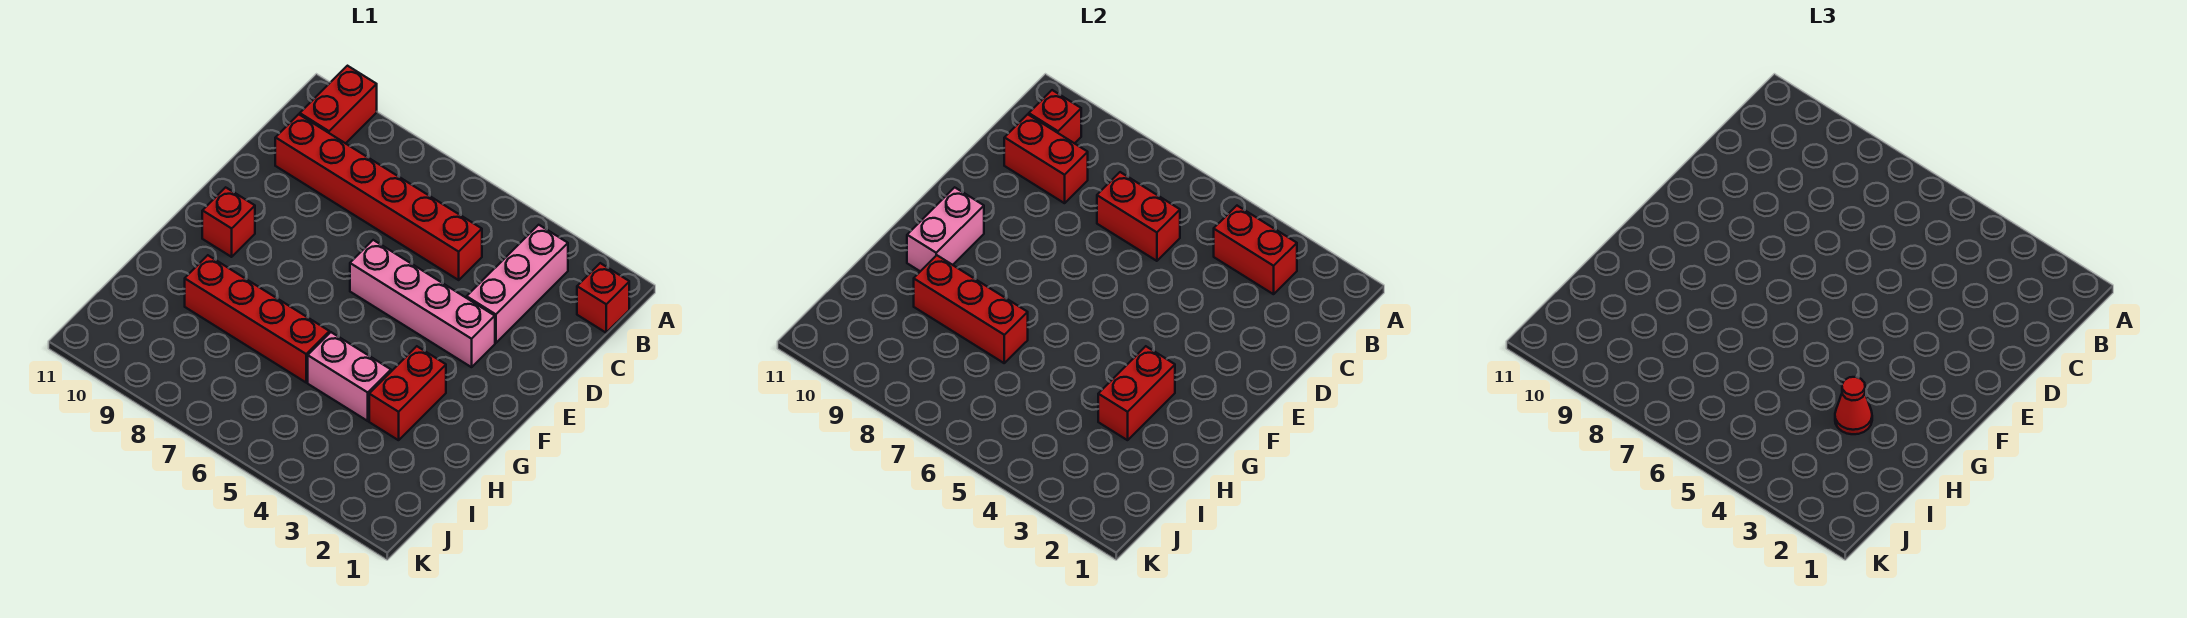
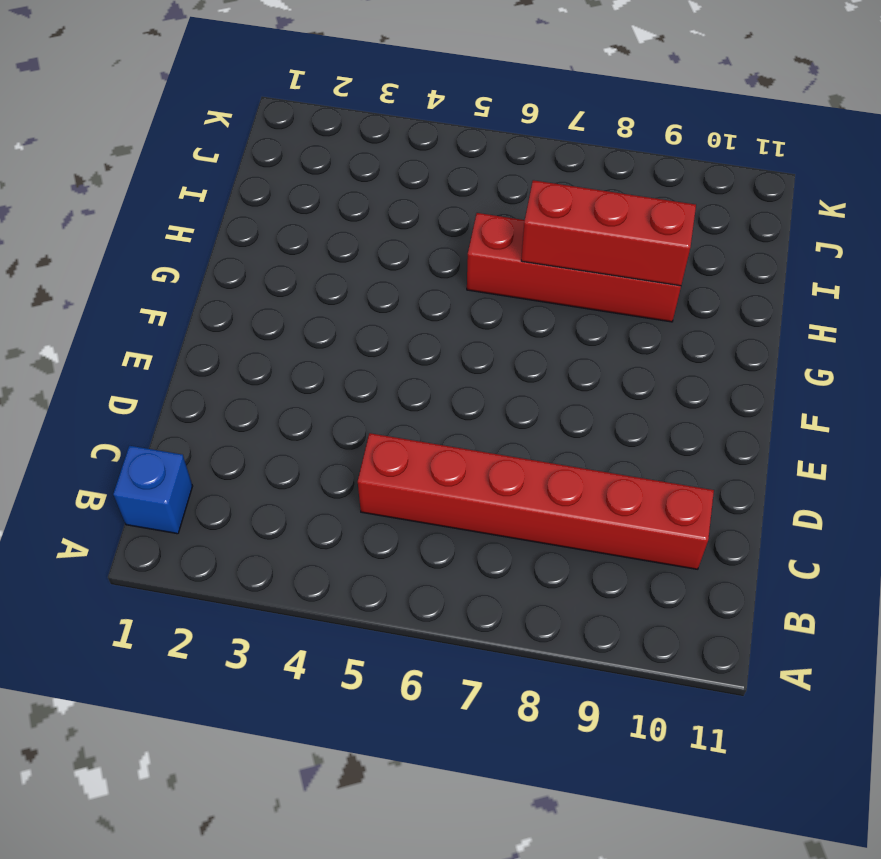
blue 1x1 brick [113,446,193,534] -> red 1x1 brick [577,263,629,333]
none -> red 1x2 brick [300,66,377,143]
none -> pink 1x3 brick [467,225,568,343]
none -> pink 1x4 brick [350,240,495,367]

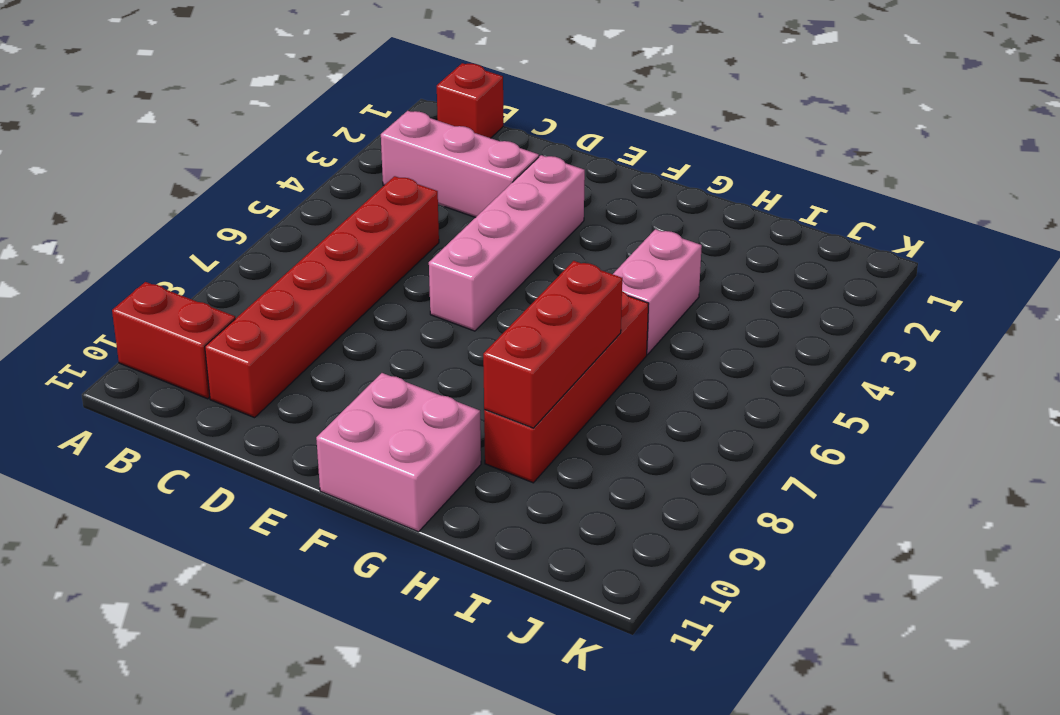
pink 2x2 brick [316,373,481,532] -> red 1x1 brick [202,187,255,257]
none -> red 1x2 brick [369,346,446,440]
none -> red 1x2 brick [1214,206,1297,294]
none -> red 1x1 brick [1029,90,1081,143]

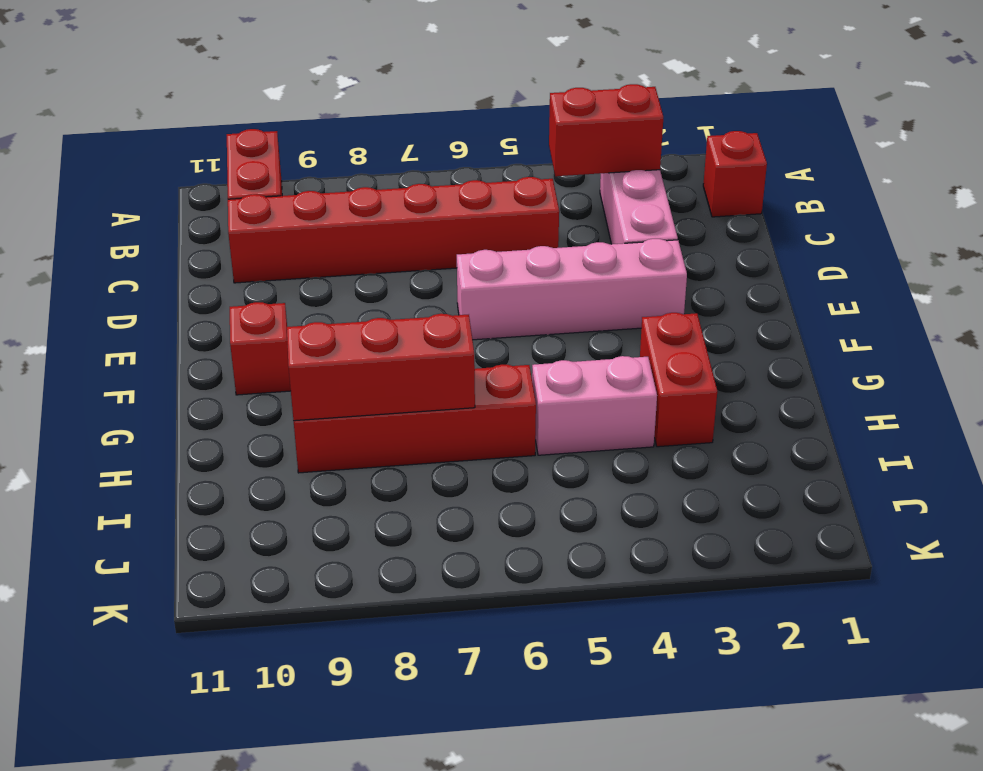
none -> red 1x1 brick [1029,90,1081,143]
none -> red 1x2 brick [1097,172,1180,261]
none -> red 1x2 brick [1004,114,1088,203]

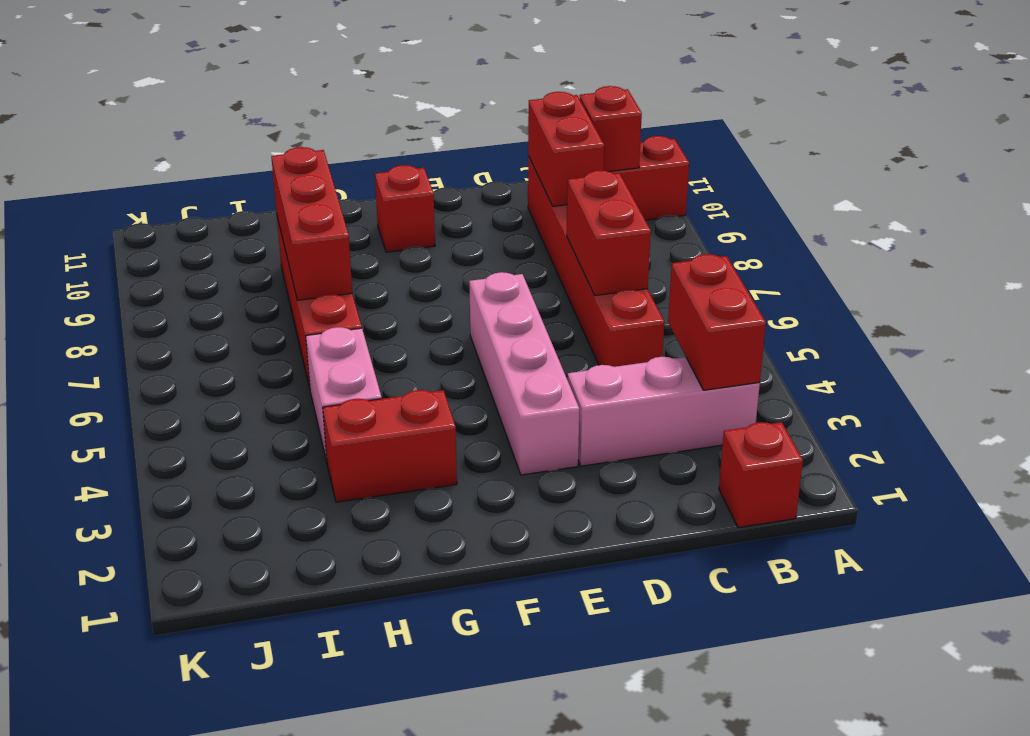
none -> pink 1x2 brick [907,187,984,271]
none -> red 1x2 brick [1098,346,1175,440]
none -> red 1x1 cone [1835,377,1872,434]

